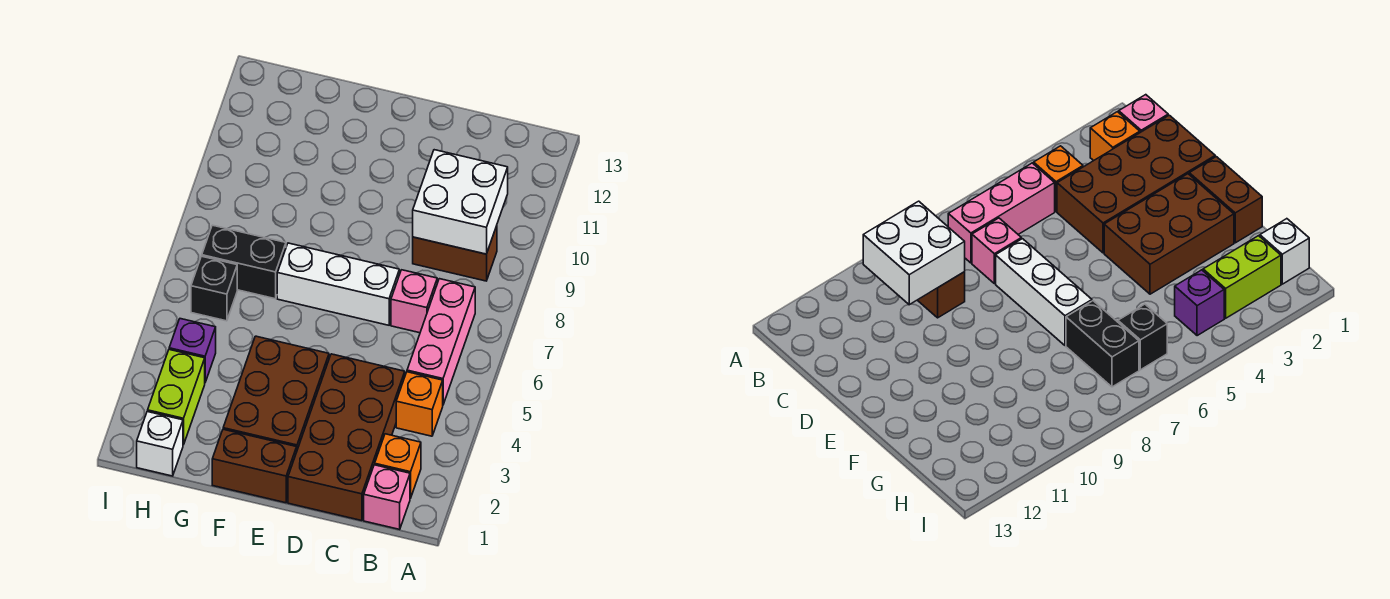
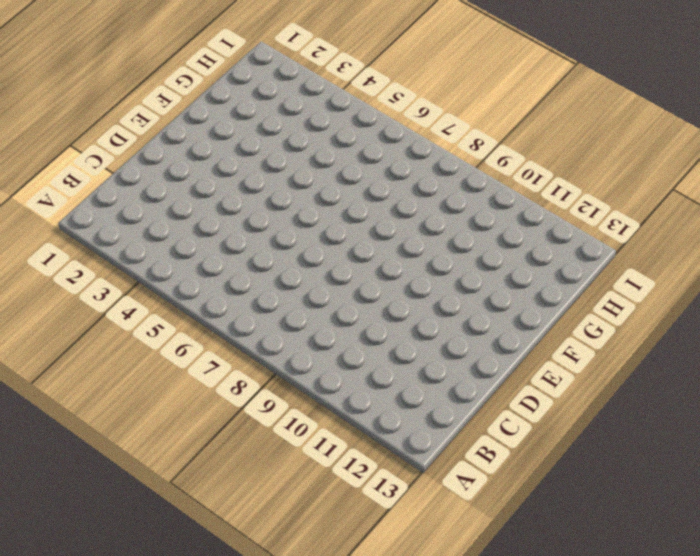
none -> pink 1x1 brick [364,465,410,529]
none -> orange 1x1 brick [375,434,421,498]
none -> orange 1x1 brick [396,372,443,436]

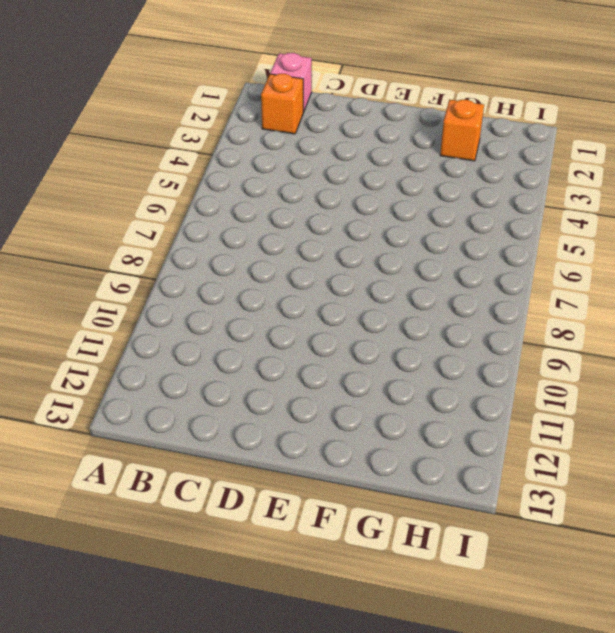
orange 1x1 brick [440,100,484,161] -> orange 1x1 brick moved to [396,372,443,436]
none -> pink 1x3 brick [407,279,475,404]
none -> brown 1x2 brick [413,226,497,281]
none -> brown 2x4 brick [288,354,405,521]

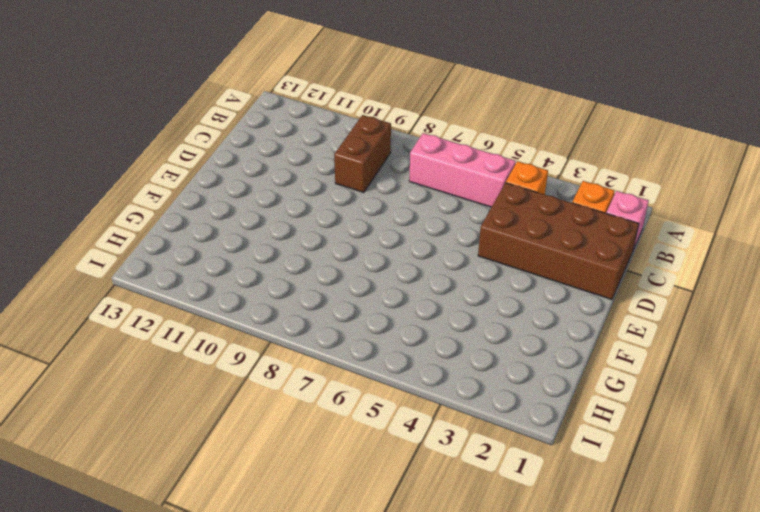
none -> pink 1x1 brick [391,270,437,333]
none -> white 1x3 brick [277,243,399,325]
none -> brown 1x2 brick [212,429,297,503]

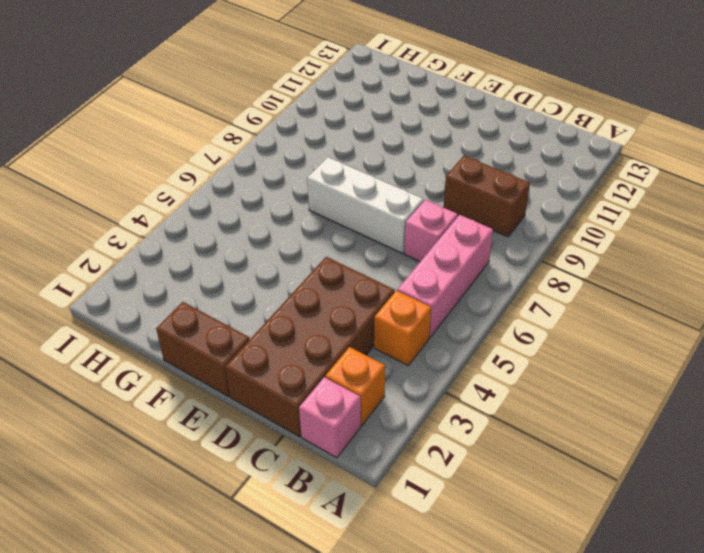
none -> brown 2x3 brick [223,336,329,450]
none -> black 1x2 brick [202,225,286,299]
none -> white 1x1 brick [137,411,183,476]

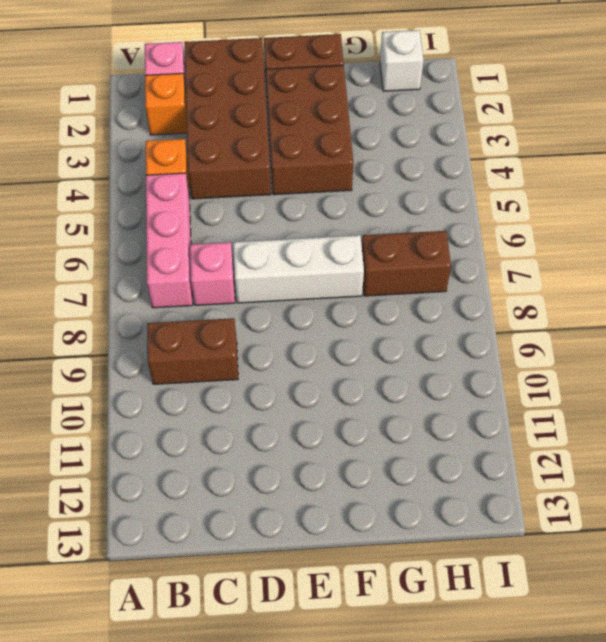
brown 1x2 brick [362,231,451,296] -> black 1x2 brick [202,225,286,299]
none -> lime 1x2 brick [148,350,205,445]
none -> purple 1x1 brick [169,319,216,382]
none -> black 1x1 brick [191,256,237,321]

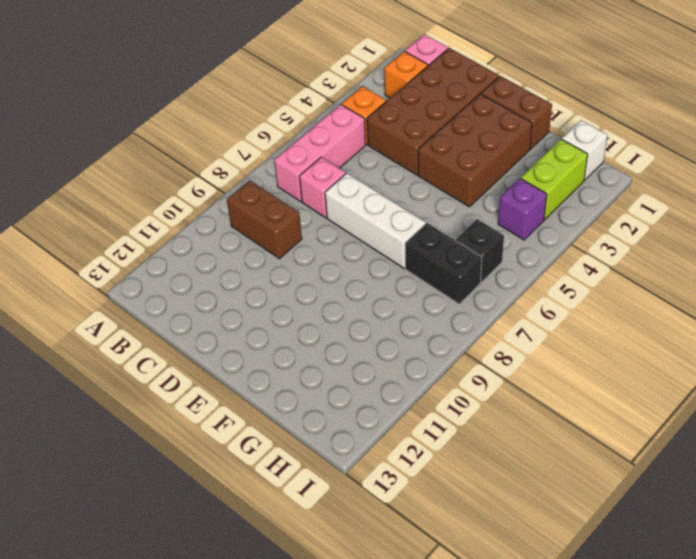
none -> white 2x2 brick [413,150,508,254]

